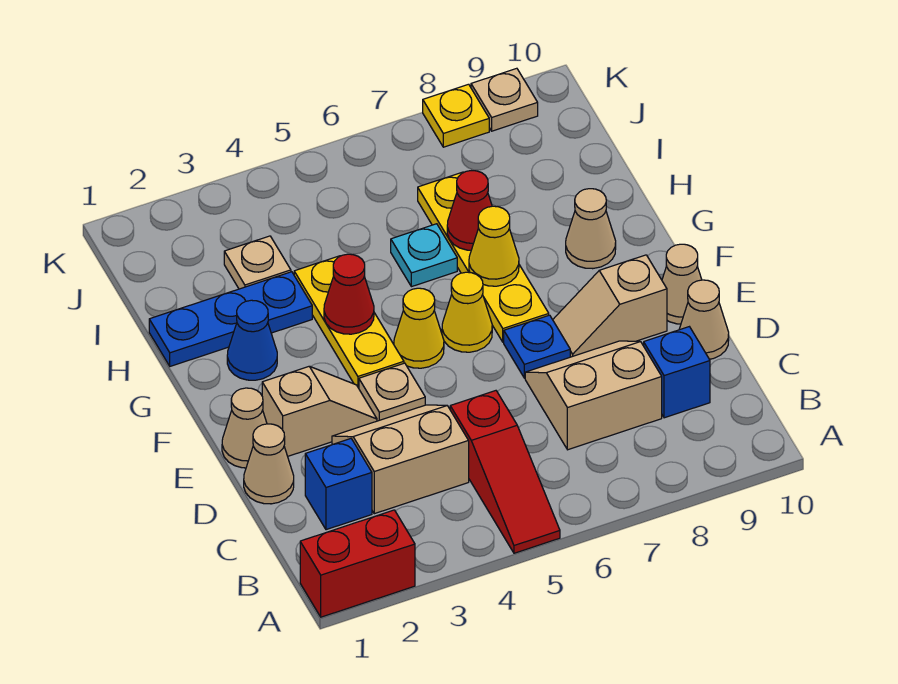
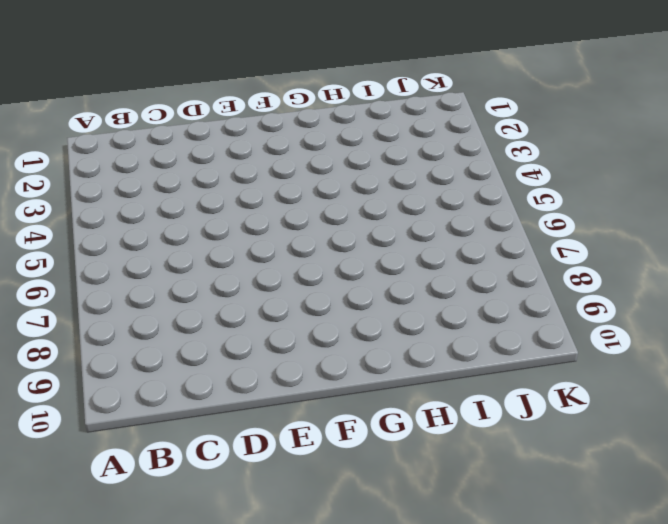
none -> red 1x2 brick [300,510,415,617]
none -> red 1x3 slope [450,391,560,553]
none -> blue 1x1 brick [305,439,372,530]

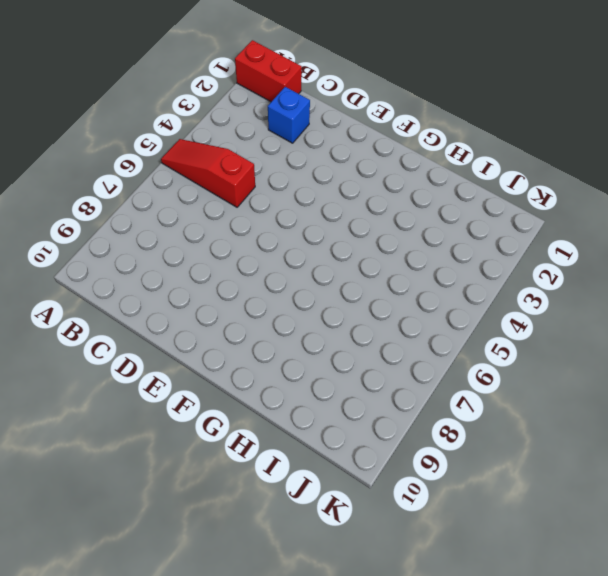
red 1x2 brick [235,40,302,102] -> red 1x2 brick turned to [300,510,415,617]
none -> tan 2x2 slope [332,405,469,514]
none -> tan 2x2 slope [525,341,662,450]
none -> blue 1x1 brick [644,327,710,418]

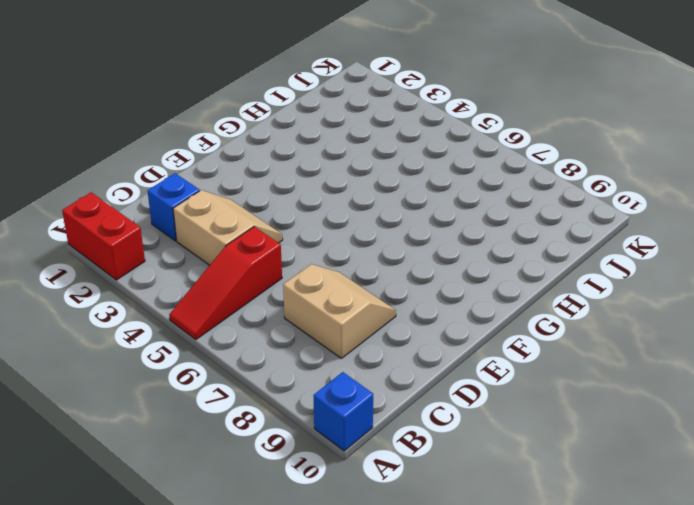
blue 1x1 brick [313,372,373,451] -> blue 1x1 brick moved to [644,327,710,418]
none -> tan 1x1 cone [244,424,294,504]
none -> tan 1x1 cone [679,280,729,359]
none -> tan 1x1 cone [222,388,267,468]

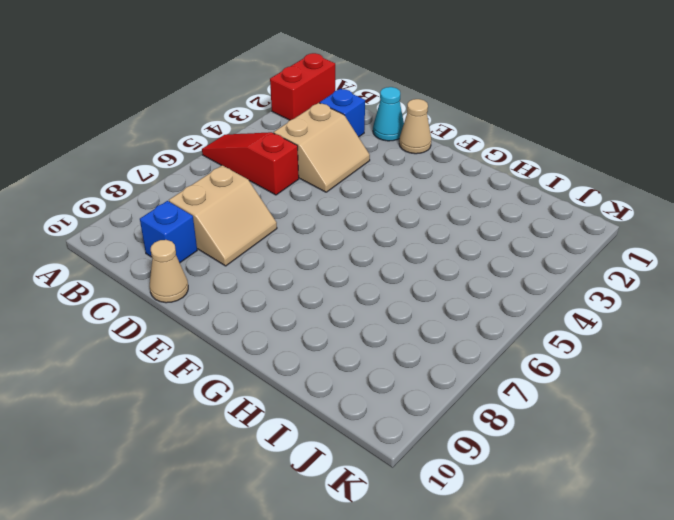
cyan 1x1 cone [373,87,404,141] -> tan 1x1 cone [244,424,294,504]
none -> tan 1x2 slope [262,366,377,456]
none -> tan 1x1 plate [359,363,425,421]
none -> blue 1x1 plate [504,315,570,378]

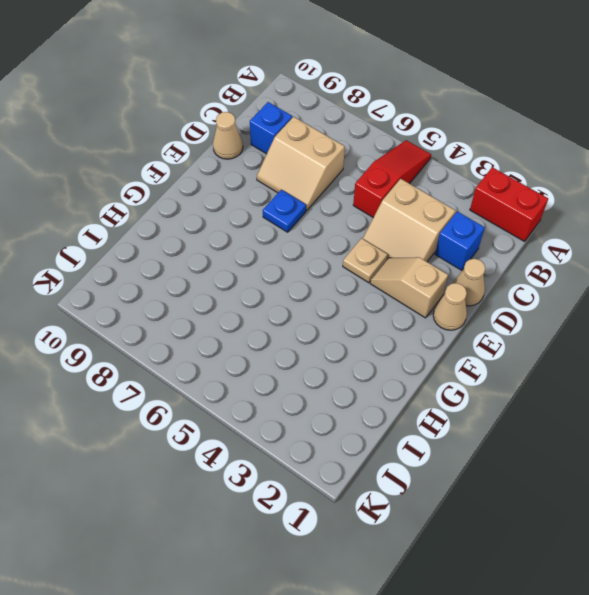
none -> tan 1x2 slope [553,255,667,357]
none -> tan 1x1 cone [662,244,702,324]
none -> yellow 1x3 plate [294,256,404,388]

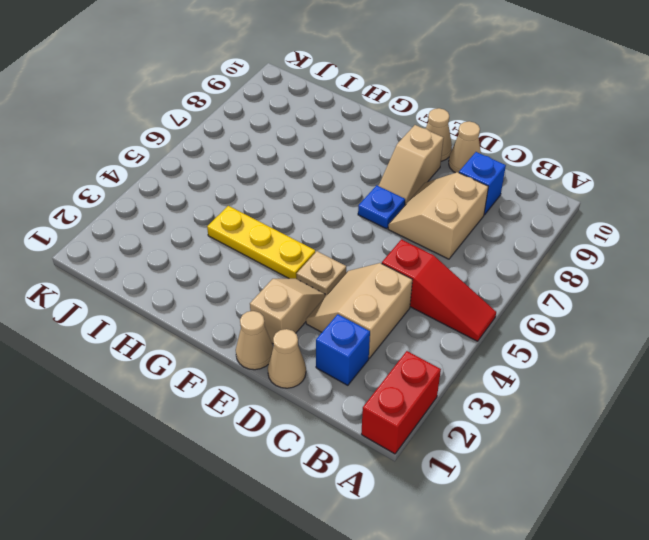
none -> yellow 1x1 cone [394,288,444,368]
none -> yellow 1x1 cone [442,272,492,352]
none -> yellow 1x4 plate [418,172,549,342]

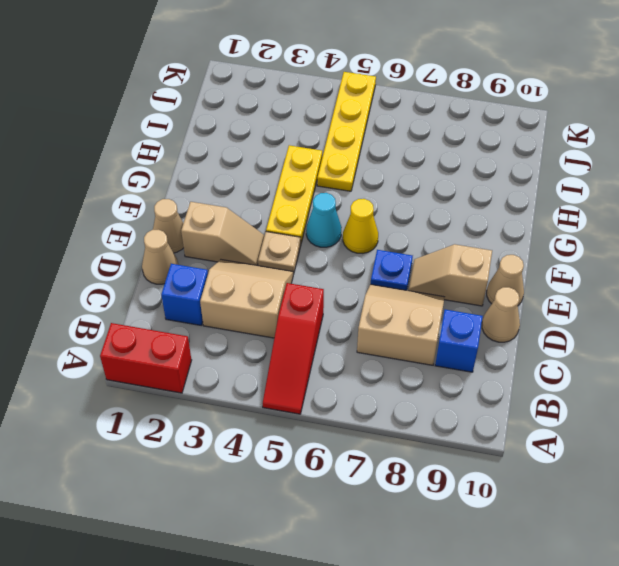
cyan 1x1 cone [306,193,342,247] -> yellow 1x1 cone [394,288,444,368]
yellow 1x4 plate [317,72,376,191] -> yellow 1x4 plate moved to [418,172,549,342]
none -> blue 1x1 cone [227,300,277,380]
none -> tan 1x1 cone [566,189,616,269]
none -> blue 1x3 plate [149,272,312,366]

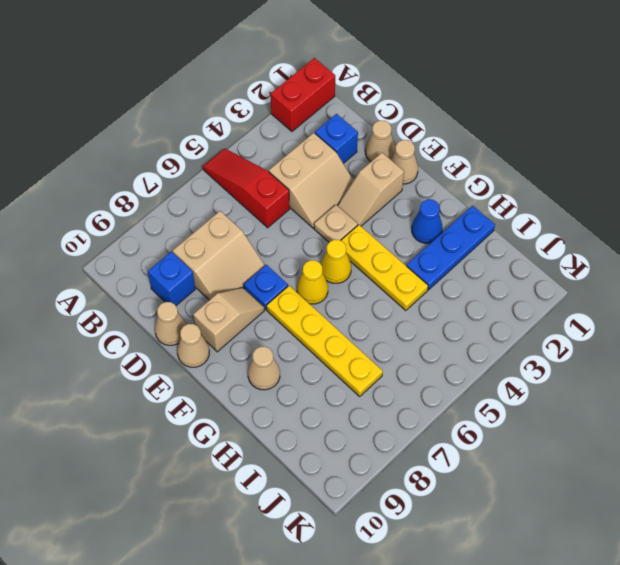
none -> cyan 1x1 plate [391,224,457,287]
none -> tan 1x1 plate [224,236,291,289]
none -> yellow 1x1 plate [423,84,489,147]

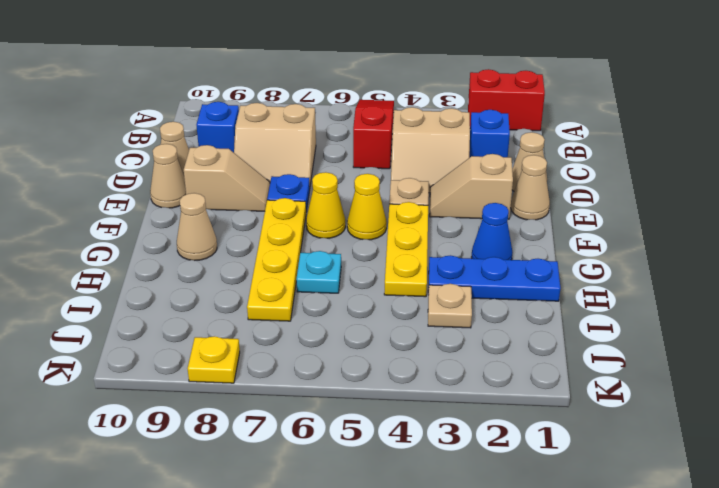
none -> tan 1x1 plate [471,68,538,131]
none -> red 1x1 cone [324,254,374,334]
none -> yellow 1x1 cone [469,206,519,286]

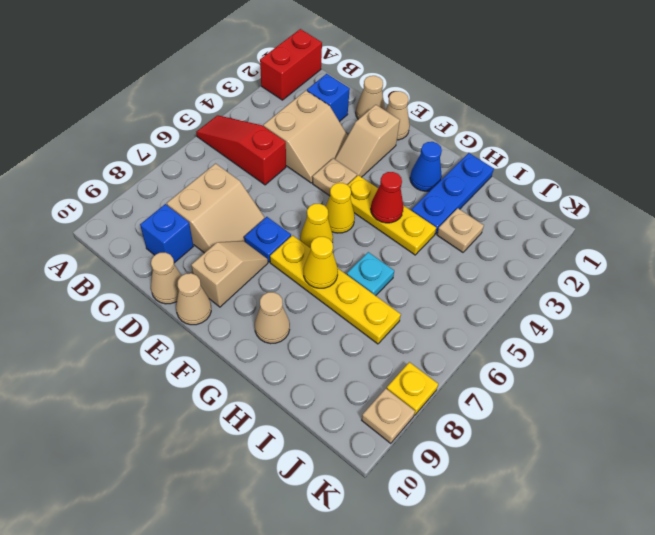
none -> red 1x1 cone [447,171,492,250]

